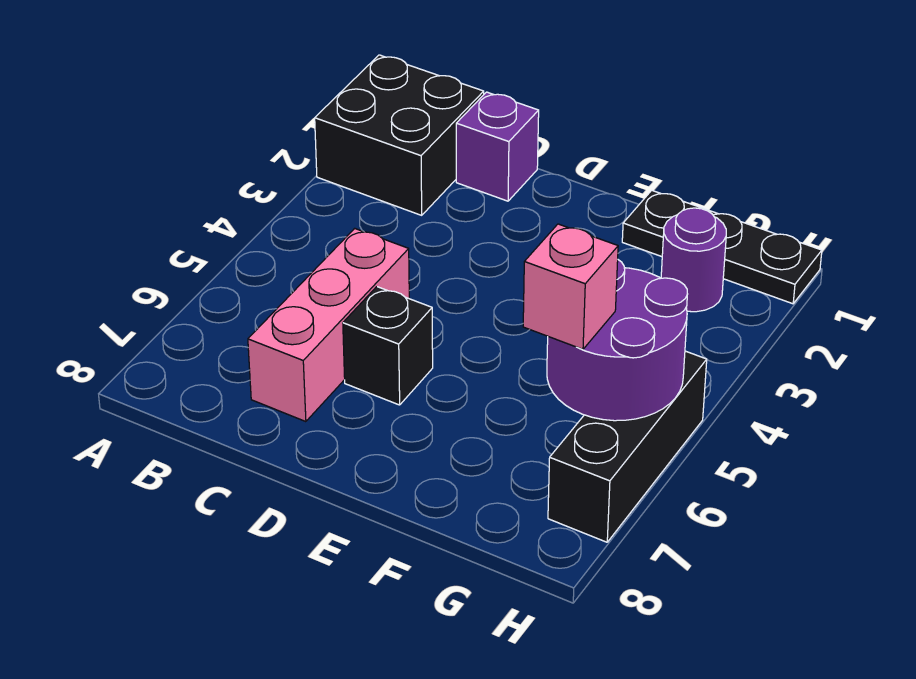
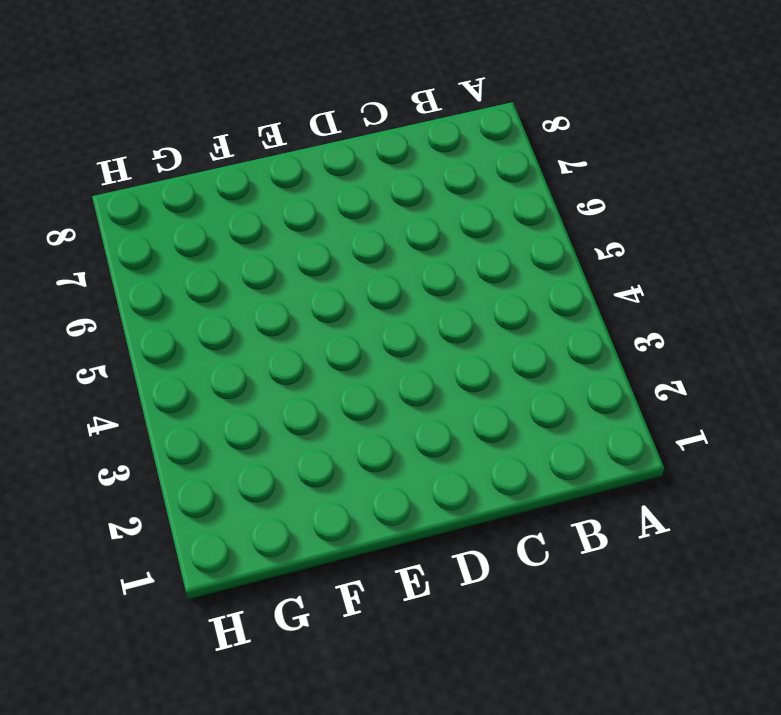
none -> black 2x2 brick [315,55,484,215]
none -> purple 1x1 brick [456,92,539,201]

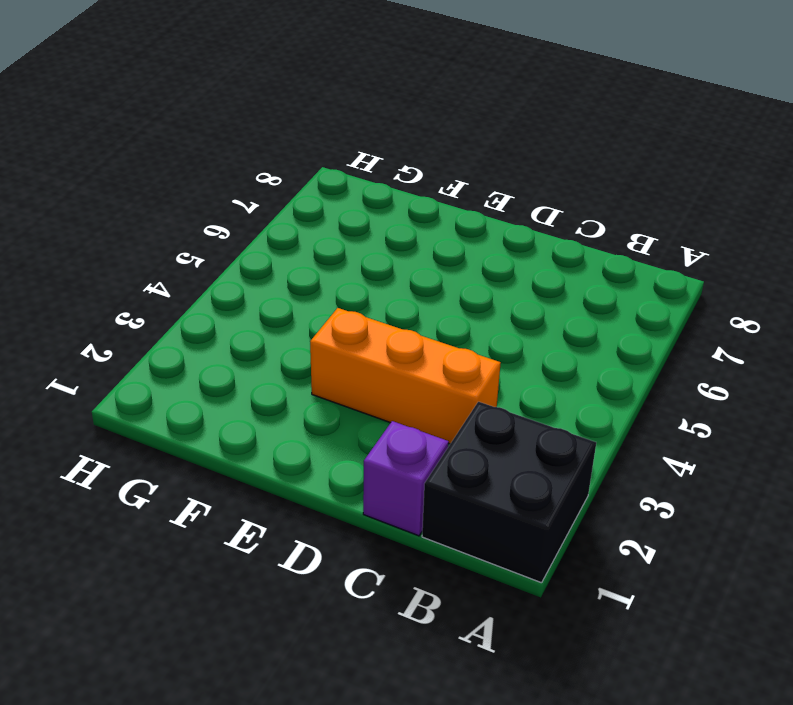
orange 1x3 brick [310,308,501,444] -> none
none -> pink 1x3 brick [248,228,409,422]
none -> black 1x1 brick [343,287,433,405]

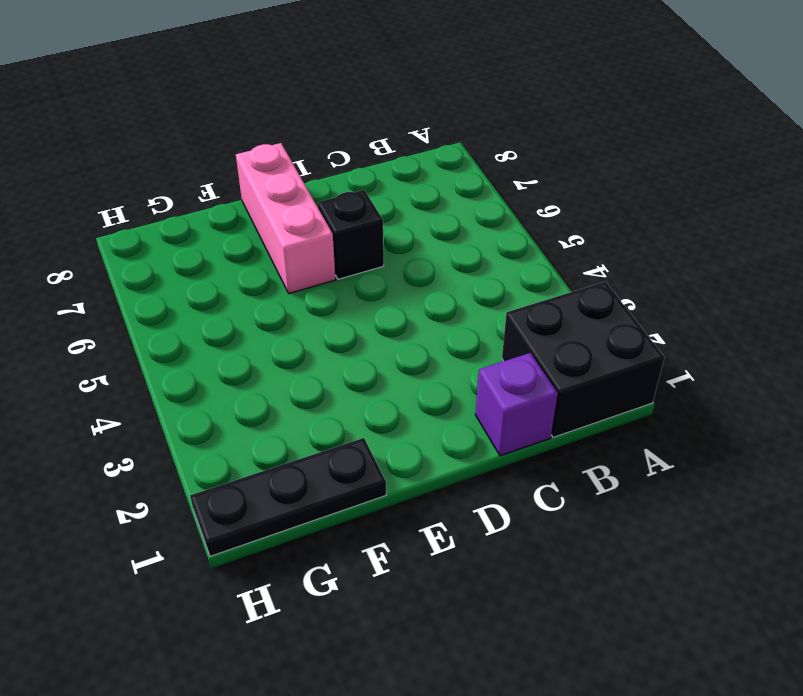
pink 1x3 brick [236,143,335,293] -> pink 1x3 brick moved to [248,228,409,422]
none -> purple 1x1 round brick [661,208,726,312]
none -> black 1x3 brick [548,351,707,542]

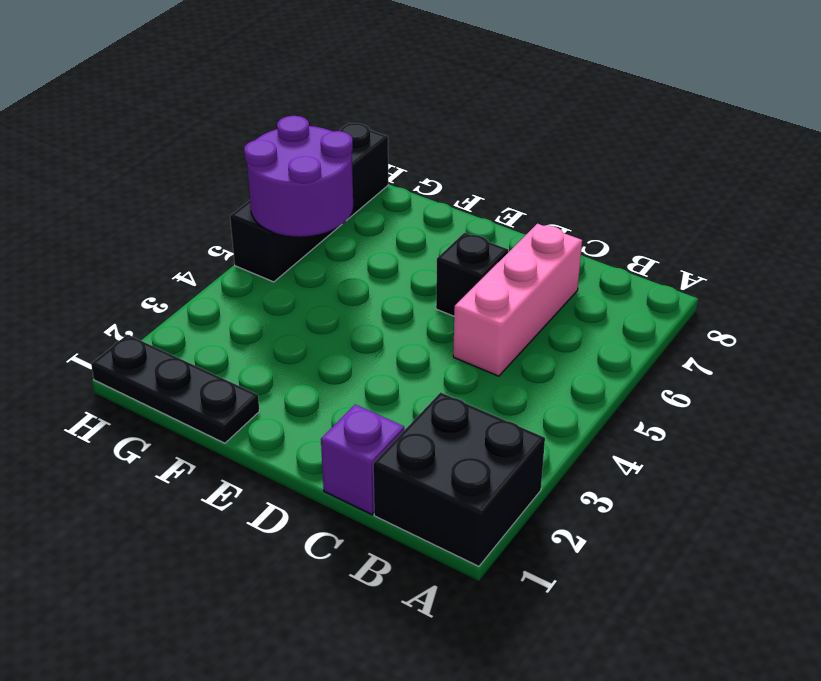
black 1x4 brick [230,123,388,282] -> black 1x3 brick [548,351,707,542]
none -> purple 1x1 round brick [661,208,726,312]
none -> pink 1x1 brick [523,224,618,349]

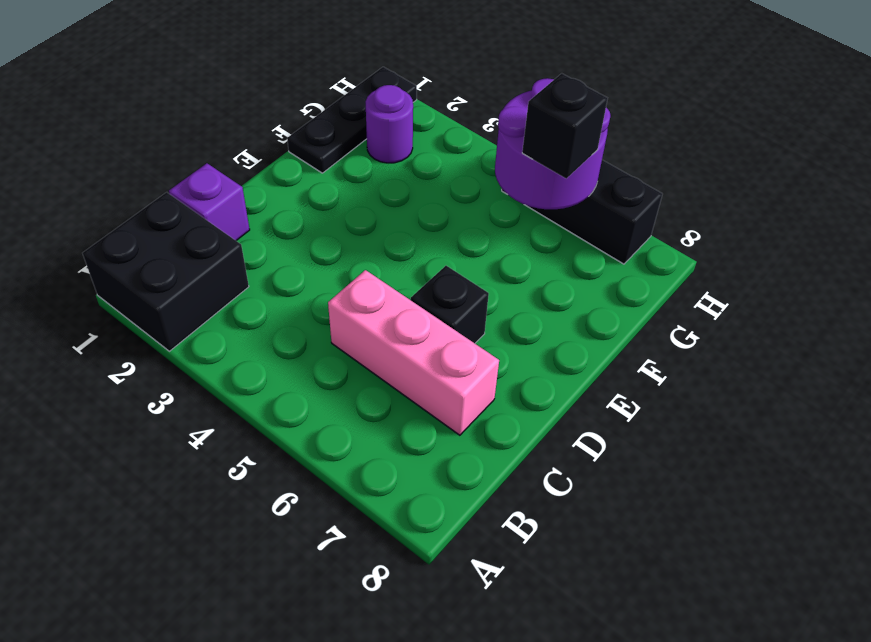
black 1x1 brick [522,73,608,178] -> pink 1x1 brick [523,224,618,349]

